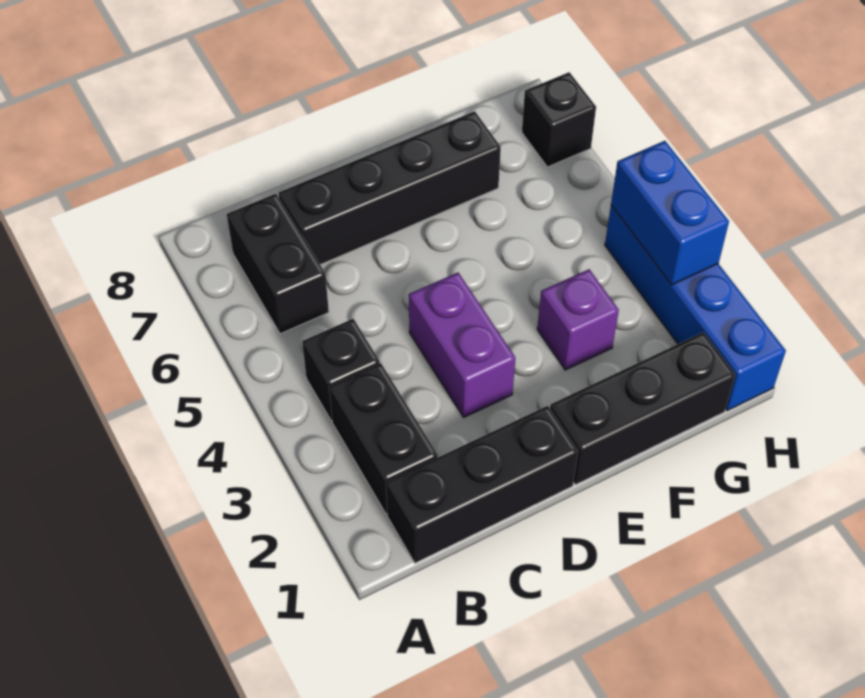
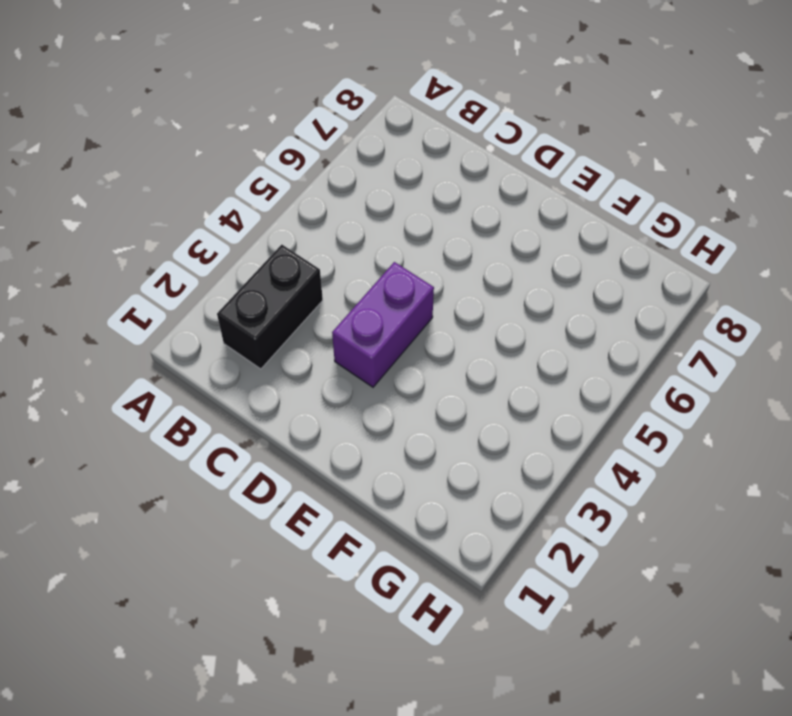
none -> black 1x3 brick [386,406,578,563]
none -> black 1x1 brick [302,319,380,421]

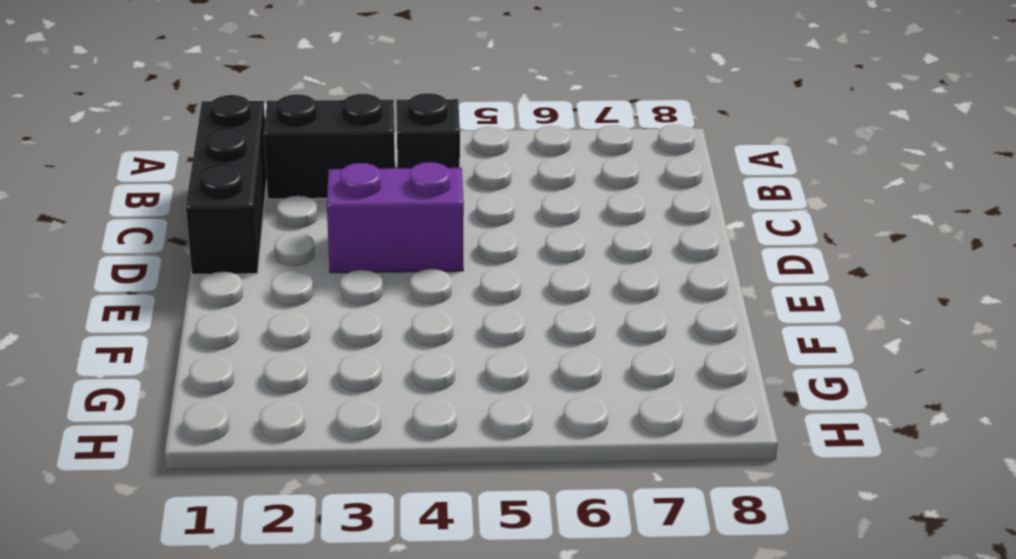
none -> black 1x2 brick [227,194,329,334]
none -> black 1x4 brick [278,111,501,265]

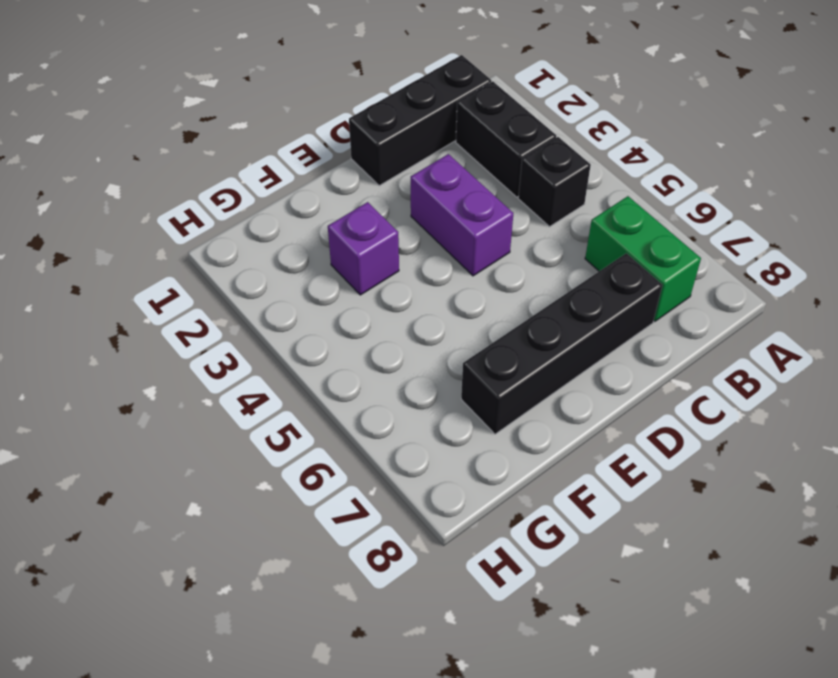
green 1x2 brick [585,196,701,321] -> black 1x2 brick [227,194,329,334]
none -> black 1x3 brick [550,332,735,485]
none -> blue 1x4 brick [605,205,786,411]

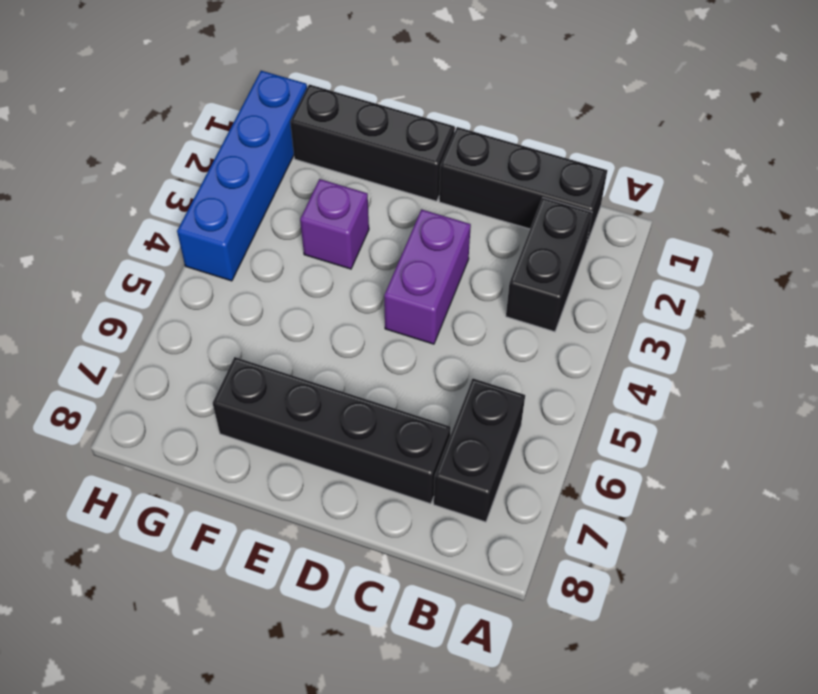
none -> black 1x1 brick [302,319,380,421]
none -> black 1x1 brick [522,72,596,167]

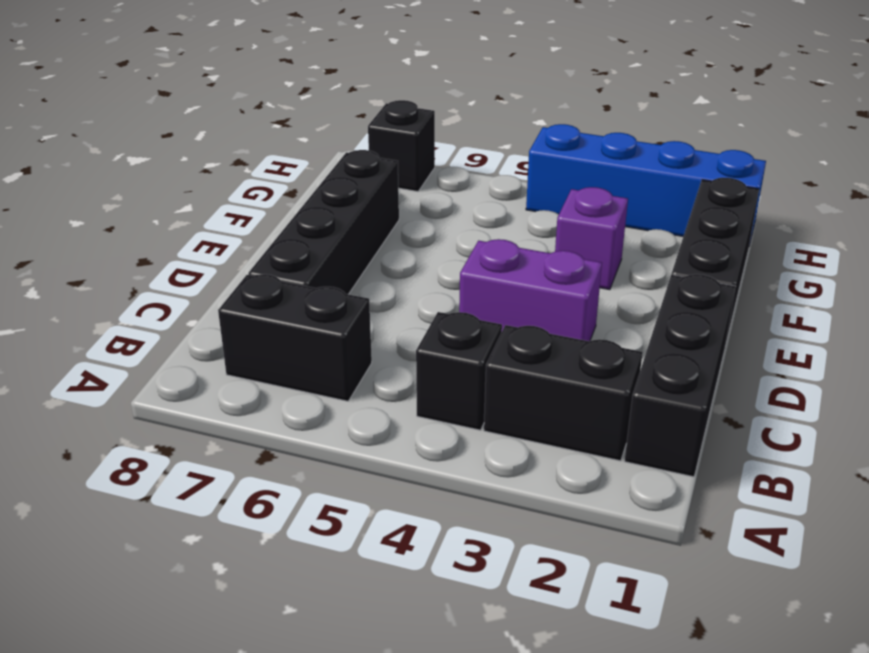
none -> blue 1x2 brick [611,141,729,285]

